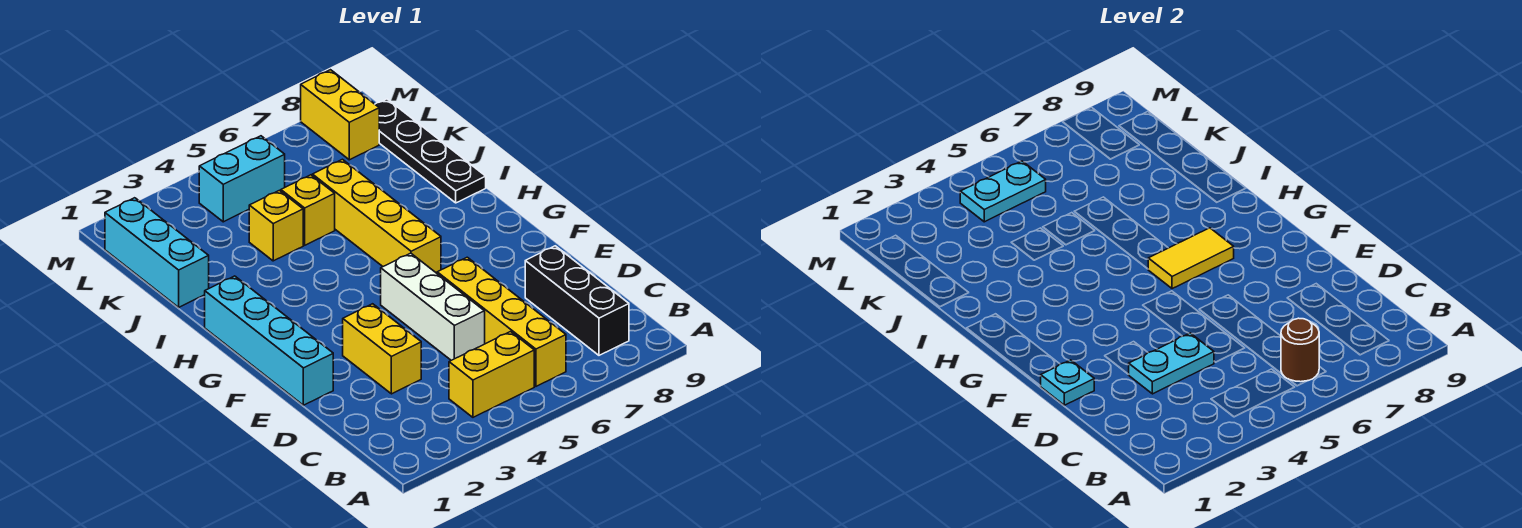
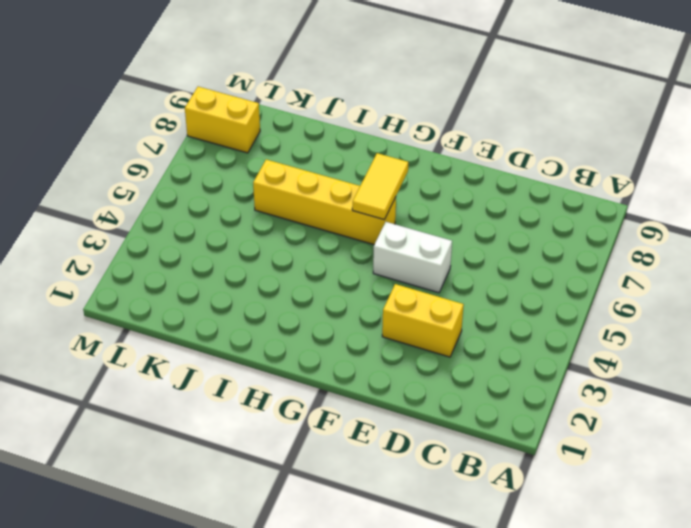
white 1x2 brick [373,222,452,293] -> white 1x3 brick [381,253,485,360]
none -> yellow 1x2 brick [449,331,534,417]
none -> yellow 1x4 brick [437,257,566,386]
none -> black 1x3 brick [525,246,629,355]

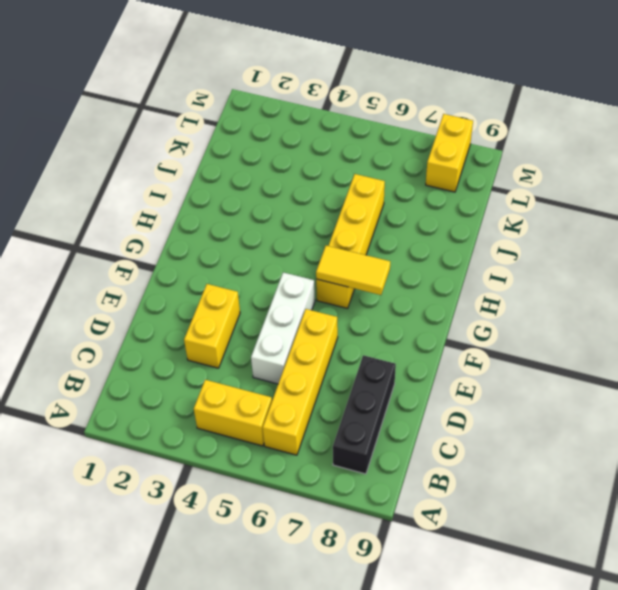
none -> cyan 1x4 brick [205,276,333,405]
none -> black 1x4 plate [375,99,486,203]
none -> cyan 1x3 brick [105,198,209,307]

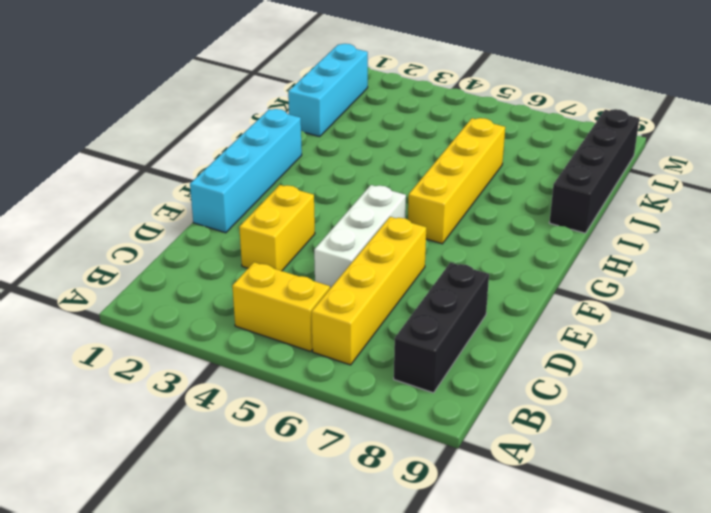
black 1x4 brick [549,109,639,233] -> black 1x4 plate [375,99,486,203]
none -> yellow 1x1 brick [249,190,303,261]
none -> yellow 1x1 brick [281,175,335,245]
none -> cyan 1x2 brick [199,136,285,222]

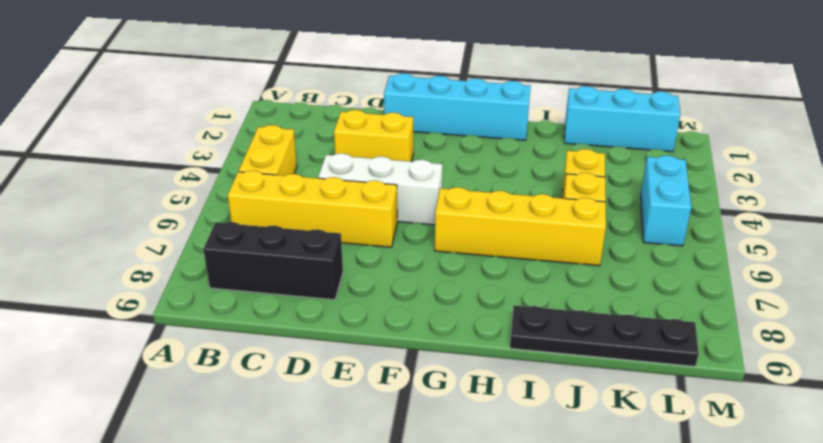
none -> yellow 1x2 brick [301,70,379,160]
none -> brown 1x1 round brick [1281,318,1319,382]
none -> cyan 1x2 plate [1128,333,1214,394]

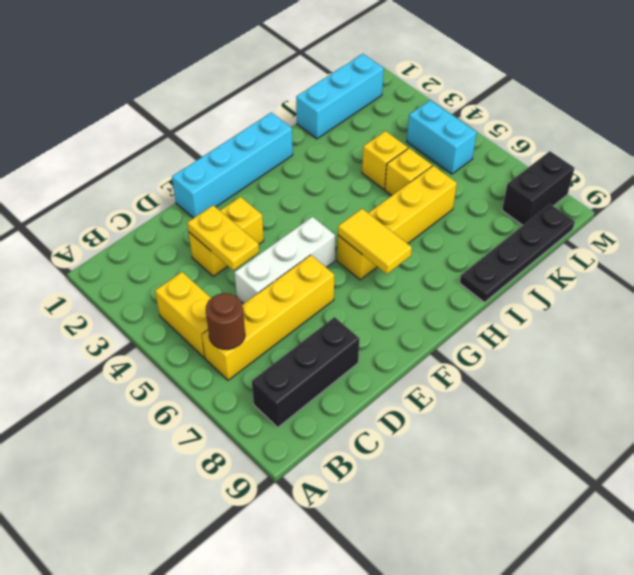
yellow 1x2 plate [187,205,259,270] -> cyan 1x2 plate [1128,333,1214,394]
black 1x2 brick [502,151,574,225] -> yellow 1x2 brick [301,70,379,160]
none -> cyan 1x1 plate [1041,360,1094,405]
none -> cyan 1x2 plate [960,161,1046,222]

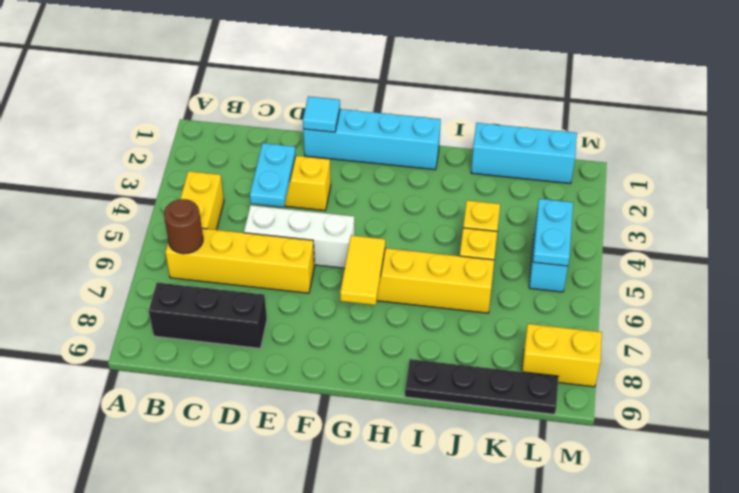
cyan 1x1 tile [303,96,340,132] -> cyan 1x1 plate [1041,360,1094,405]

